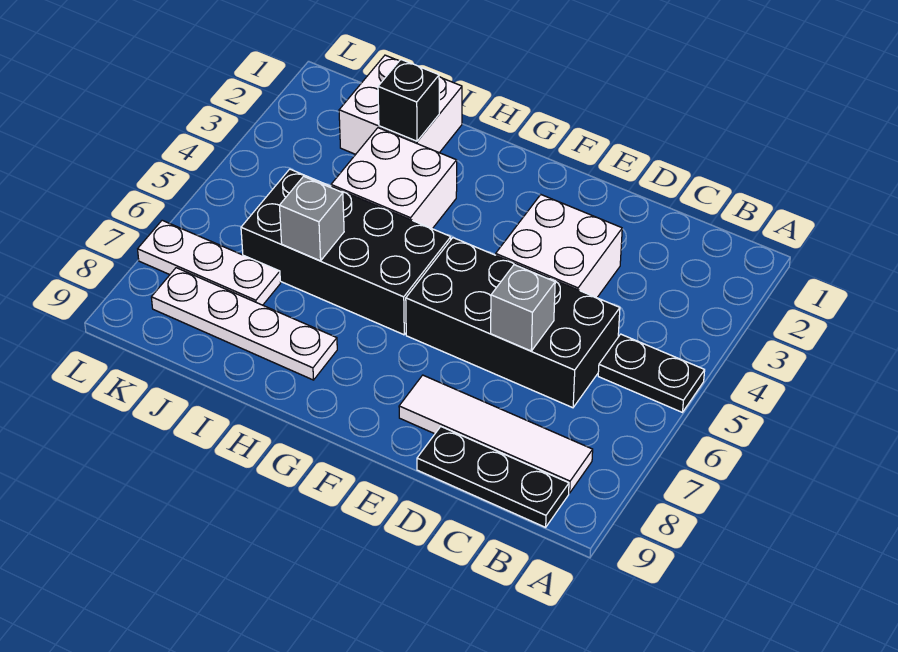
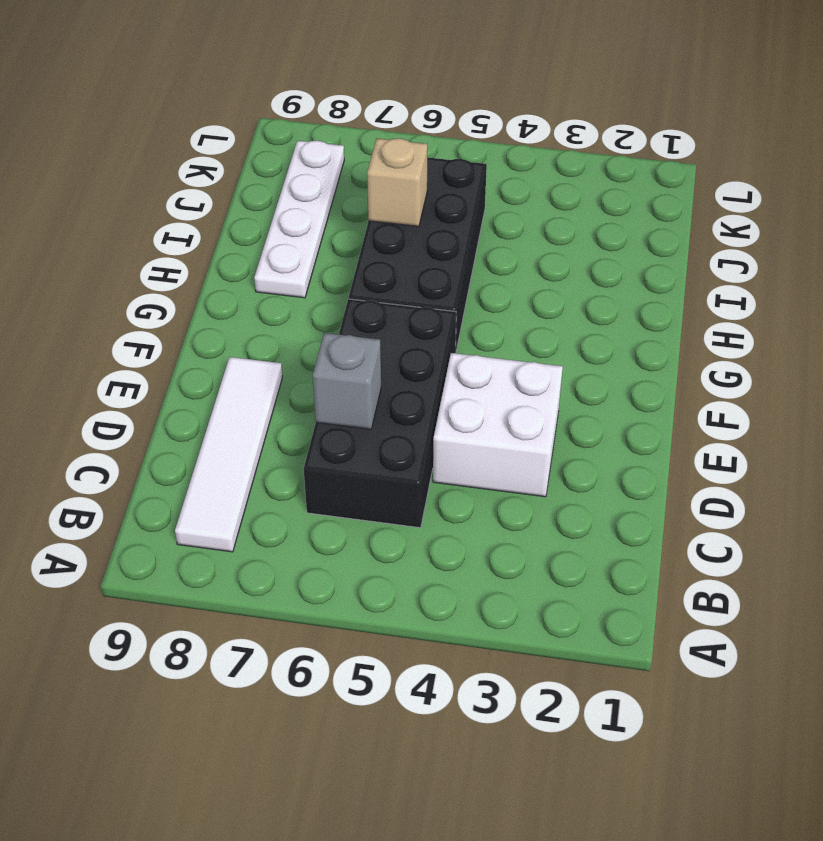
tan 1x1 brick [367,138,427,227] -> grey 1x1 brick [279,176,344,261]
none -> black 1x2 plate [598,334,705,412]
none -> black 1x3 plate [417,427,569,527]
none -> white 2x2 brick [331,128,457,229]

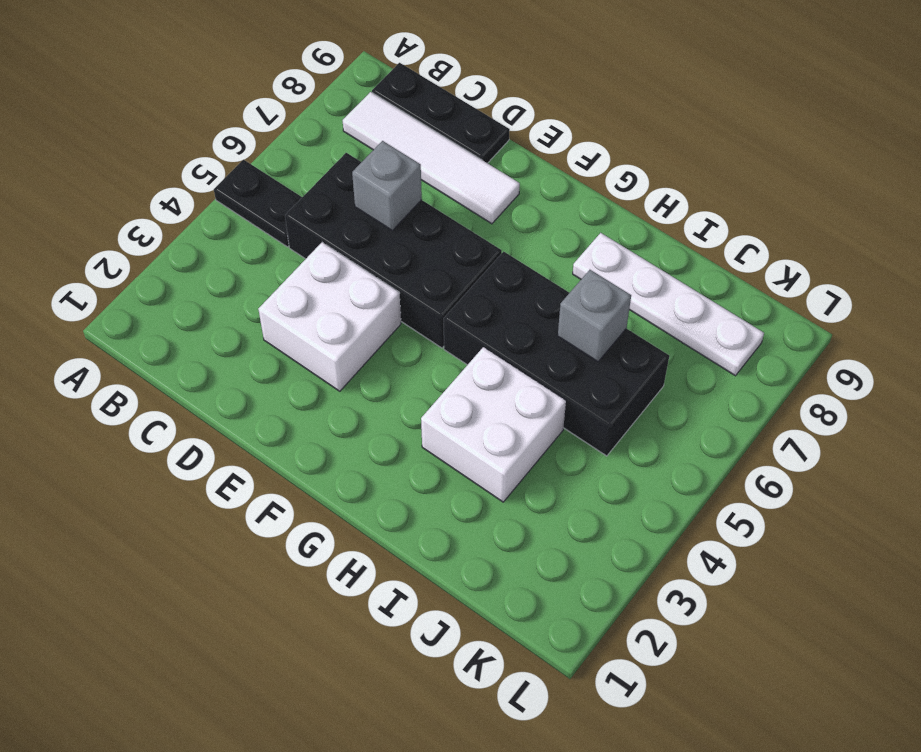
none -> white 2x2 brick [339,55,462,154]
none -> white 1x3 plate [138,220,281,305]
none -> black 1x1 brick [378,60,439,141]

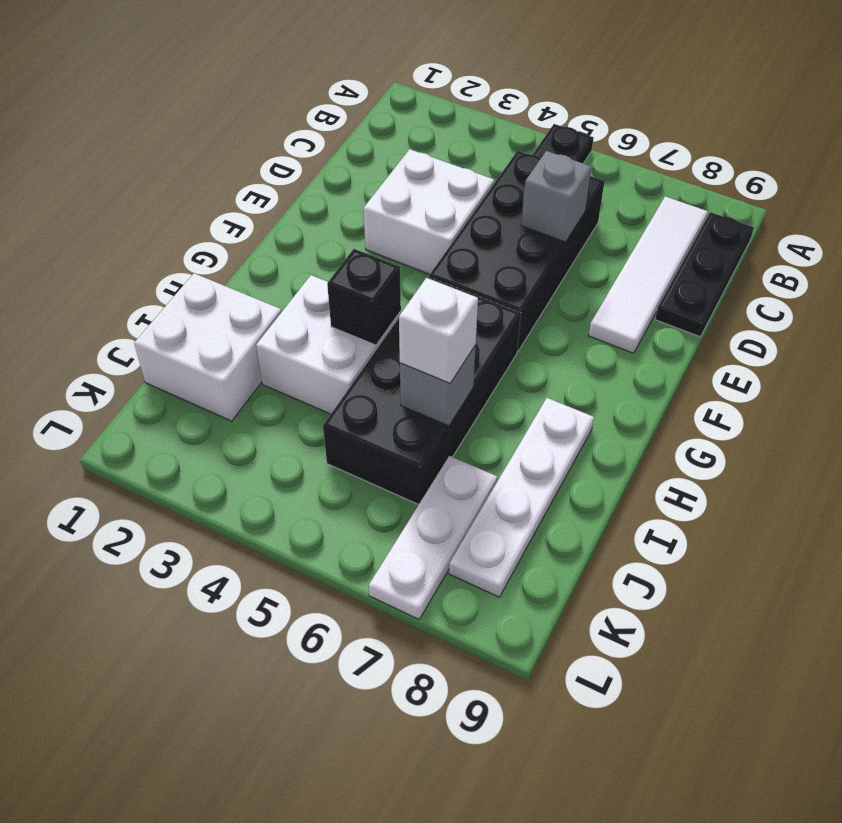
black 1x1 brick [327,249,401,345] -> black 1x1 brick moved to [378,60,439,141]
white 1x1 brick [399,278,478,383] -> none

